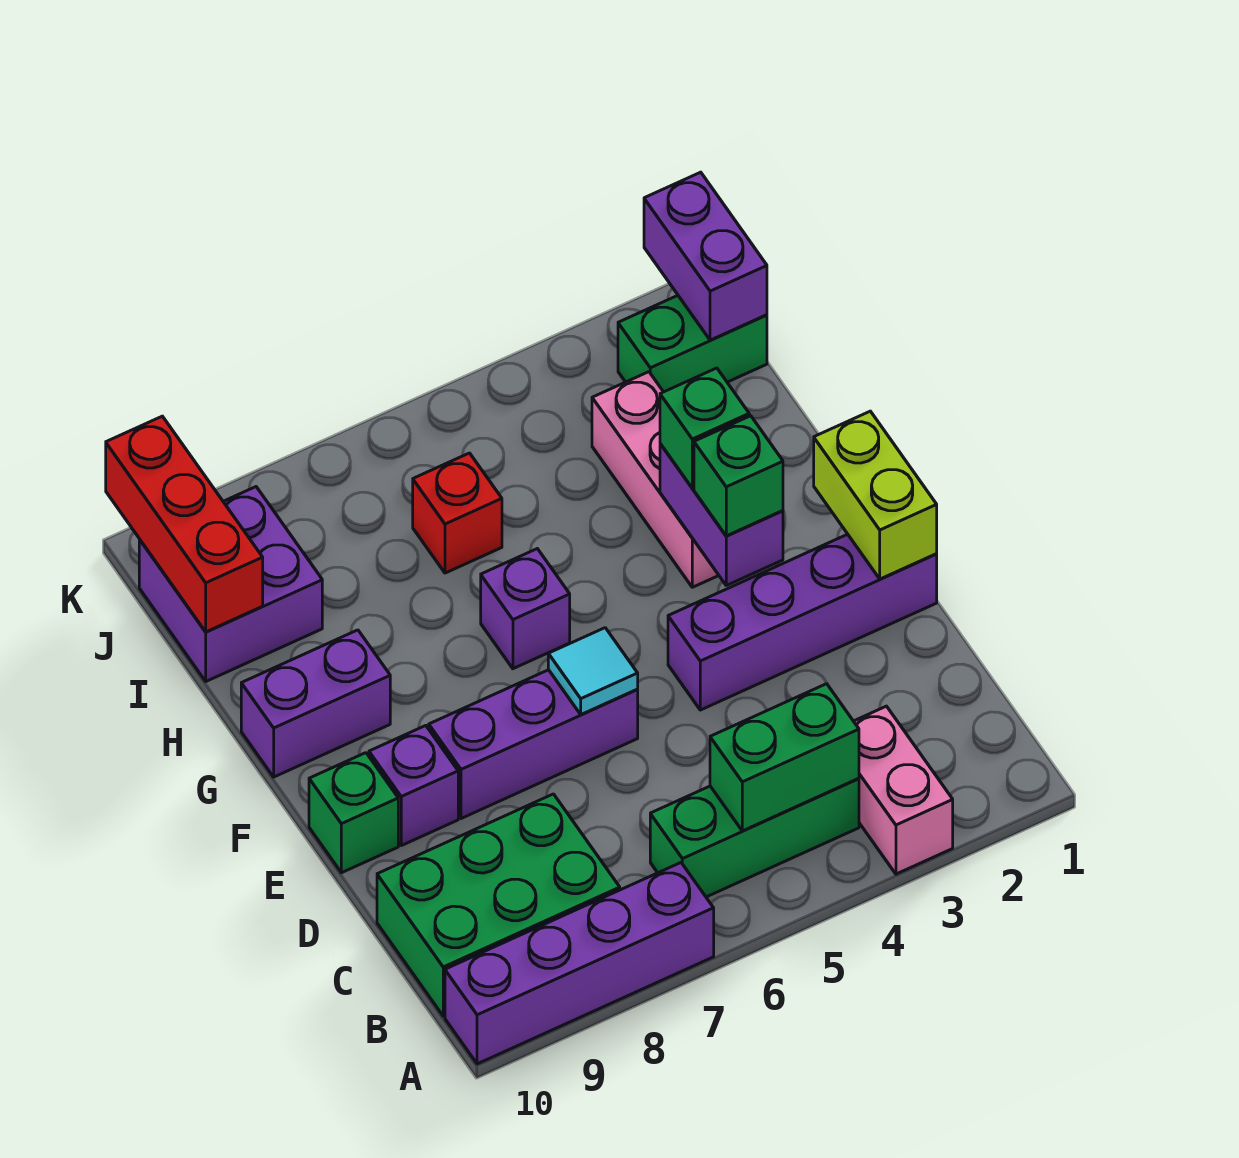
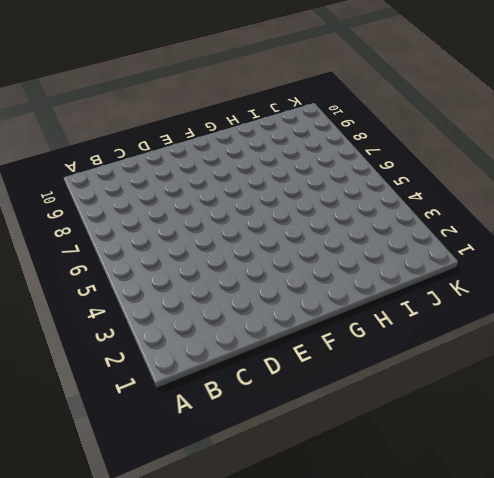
none -> pink 1x2 brick [854,706,953,874]
none -> purple 1x4 brick [445,863,714,1064]
none -> green 1x3 brick [650,778,859,897]

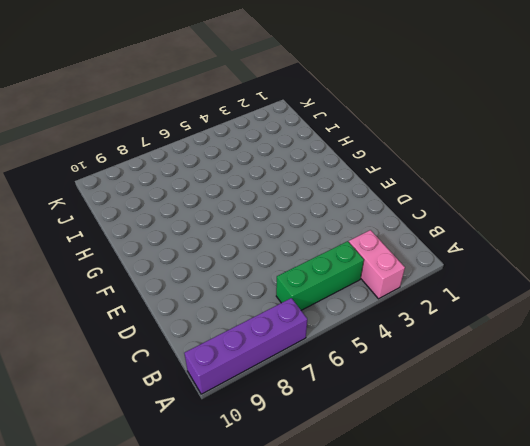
none -> green 2x3 brick [377,794,620,1016]
none -> purple 1x4 brick [668,534,937,710]
none -> purple 1x3 brick [429,670,638,819]

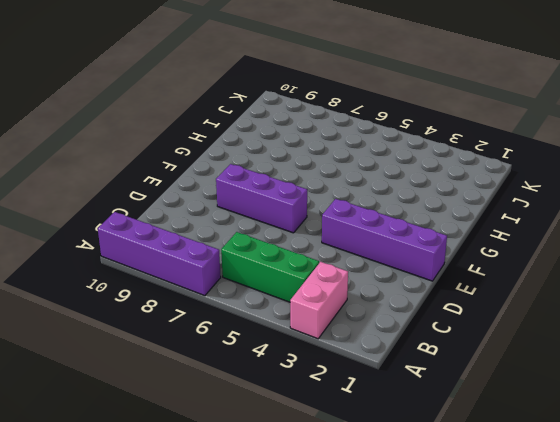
none -> green 2x3 brick [377,794,620,1016]
none -> purple 1x1 brick [369,726,458,846]
none -> green 1x1 brick [309,753,398,873]

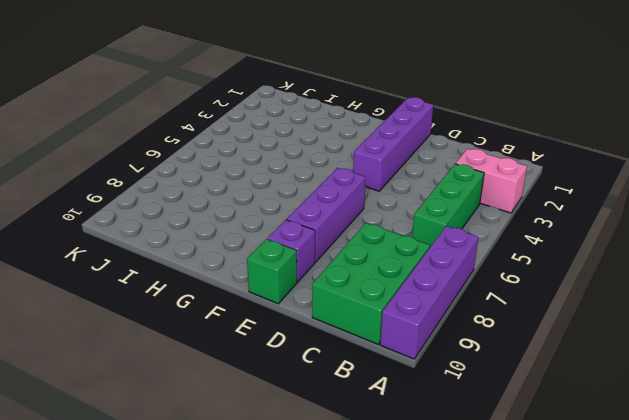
none -> pink 1x3 brick [592,372,719,587]
none -> purple 1x1 brick [481,549,570,669]
none -> purple 1x2 brick [241,630,390,777]

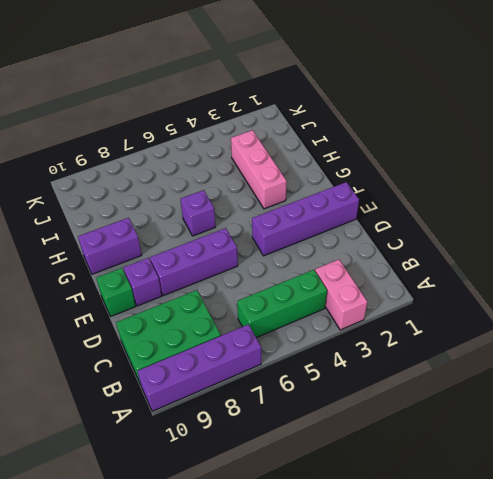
none -> red 1x1 brick [413,453,502,573]
none -> purple 2x2 brick [139,487,322,681]
none -> green 1x2 brick [618,296,767,392]

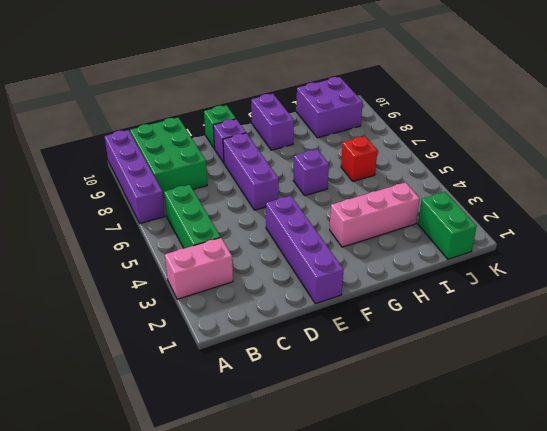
none -> green 1x2 brick [710,684,859,831]
none -> lime 1x2 brick [814,411,937,579]
none -> cyan 1x1 tile [548,628,638,714]

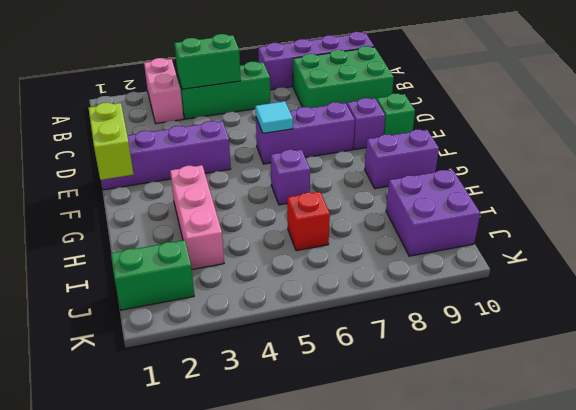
none -> purple 1x2 brick [660,444,783,585]
none -> red 1x3 brick [106,416,263,632]
none -> purple 1x2 brick [644,172,767,340]

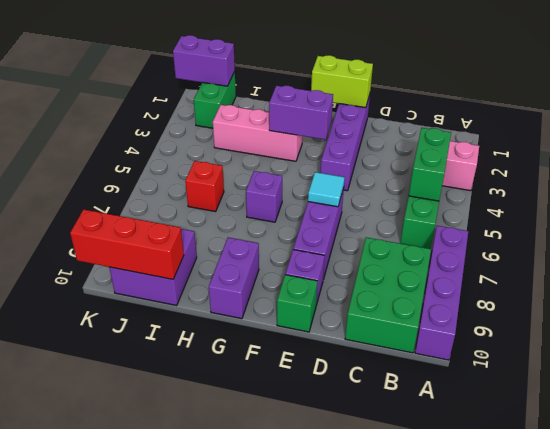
none -> green 1x1 brick [694,416,783,536]
none -> green 1x1 brick [660,368,749,488]

